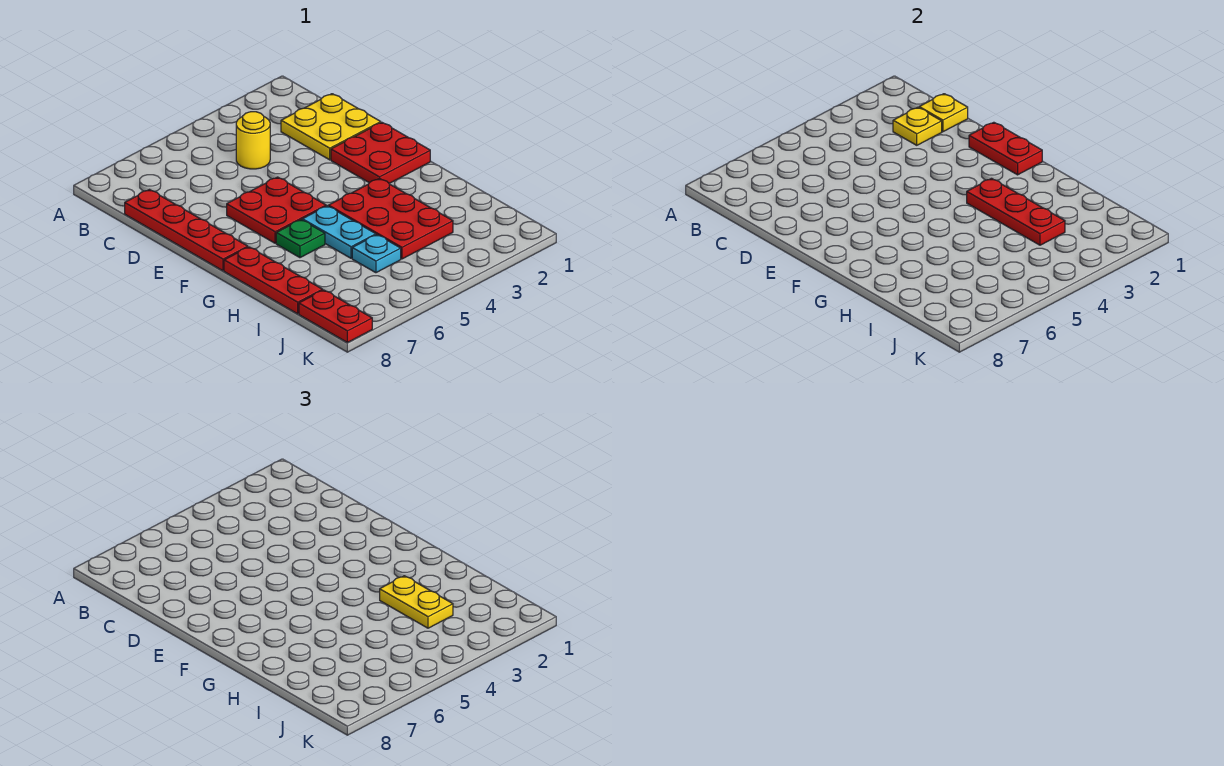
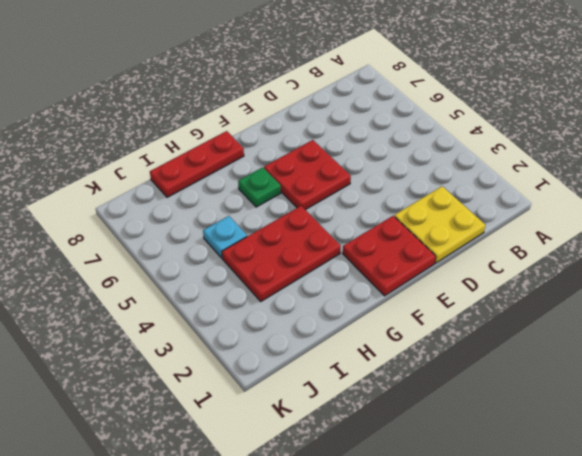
none -> yellow 1x1 round brick [236,112,270,169]
none -> red 1x4 plate [125,190,248,271]
none -> cyan 1x2 plate [302,206,376,258]

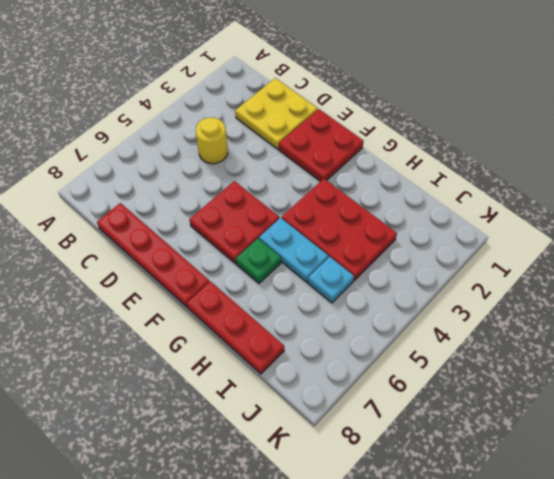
none -> red 1x2 plate [299,290,372,342]
none -> yellow 1x1 plate [919,94,968,132]
none -> yellow 1x1 plate [893,107,942,145]

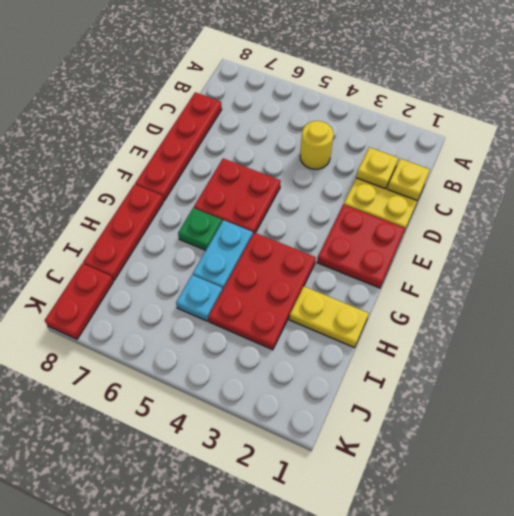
yellow 1x2 plate [289,287,369,348] -> yellow 1x2 plate turned to [380,576,453,628]
none -> red 1x2 plate [969,122,1042,175]
none -> red 1x3 plate [967,179,1065,245]

